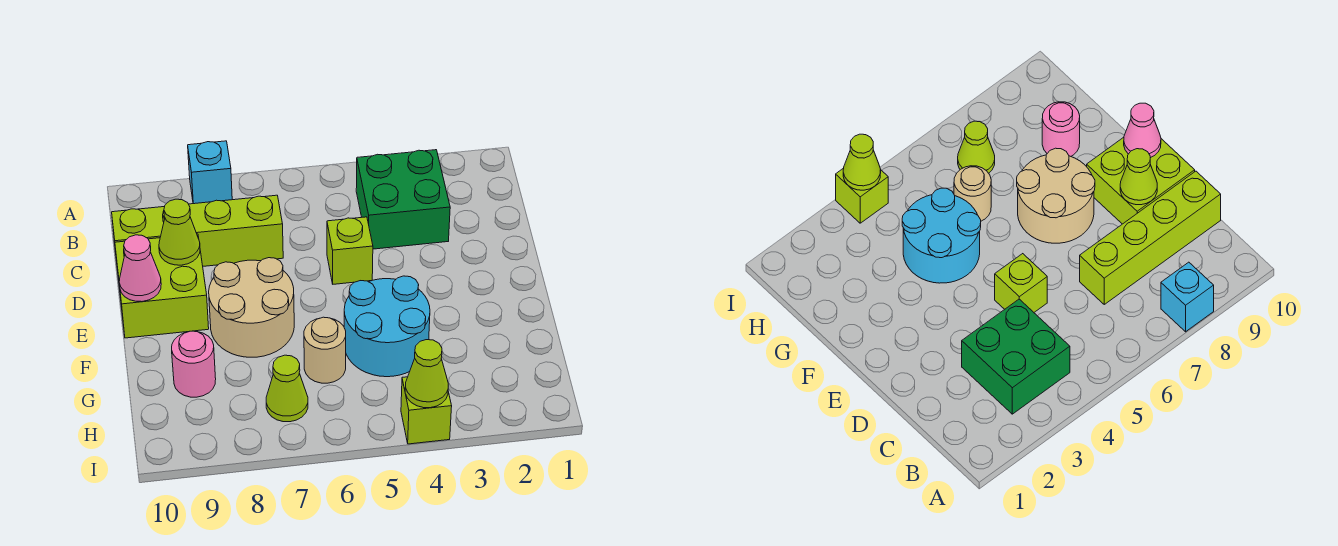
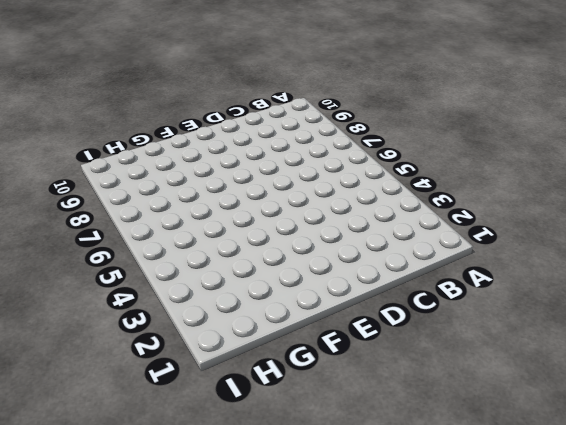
none -> cyan 1x1 brick [188,141,232,204]
none -> green 2x2 brick [356,150,450,249]
none -> lime 1x4 brick [112,195,283,266]

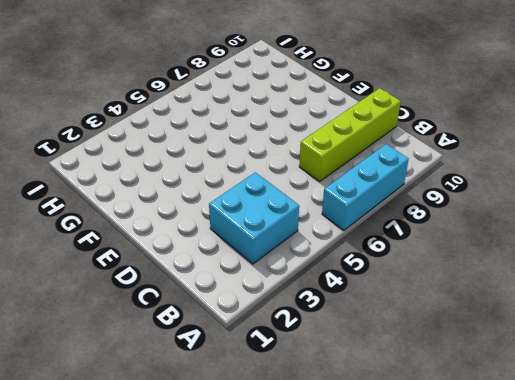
cyan 1x3 brick [322,144,409,230] -> cyan 1x1 brick [188,141,232,204]
cyan 2x2 brick [209,172,299,264] -> green 2x2 brick [356,150,450,249]
none -> lime 1x1 brick [327,217,373,284]
none -> lime 2x2 brick [115,234,209,338]
none -> tan 2x2 round brick [209,258,294,357]

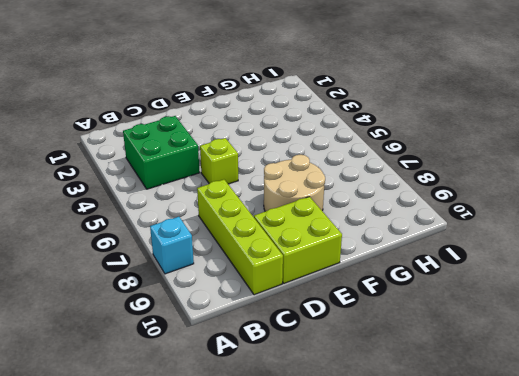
none -> cyan 2x2 round brick [344,276,430,377]
none -> tan 1x1 round brick [304,317,346,383]
none -> pink 1x1 round brick [172,331,216,397]

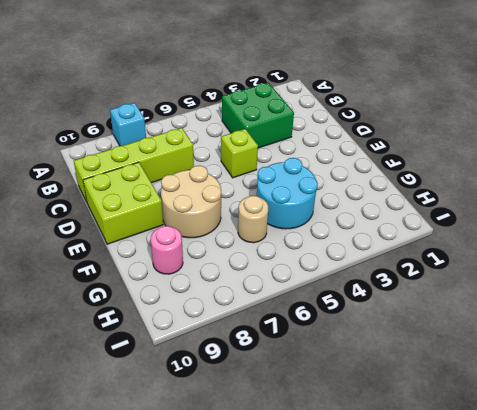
none -> lime 1x1 cone [266,355,308,422]
none -> lime 1x1 brick [401,377,452,444]
none -> lime 1x1 cone [159,199,200,265]

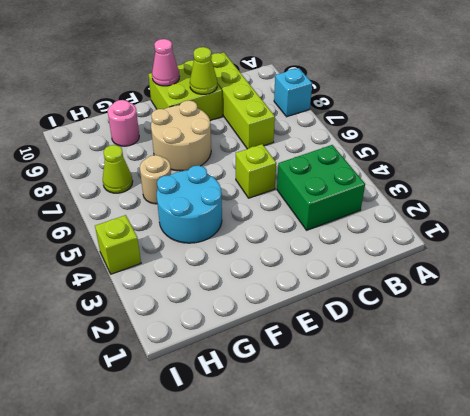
none -> lime 1x1 cone [405,340,448,408]

